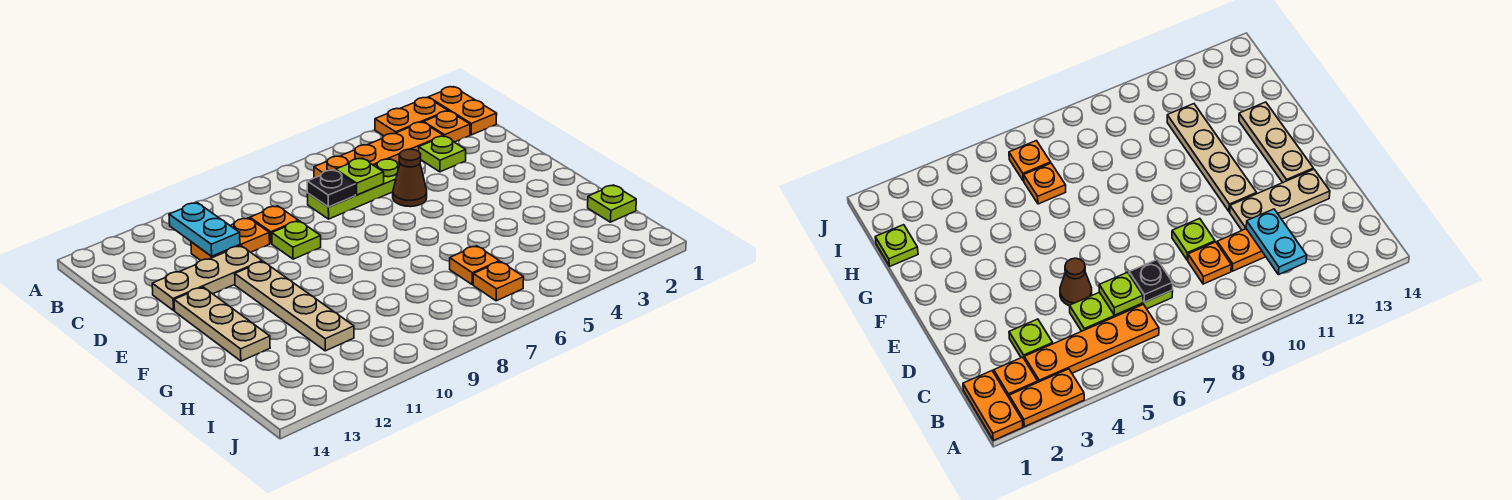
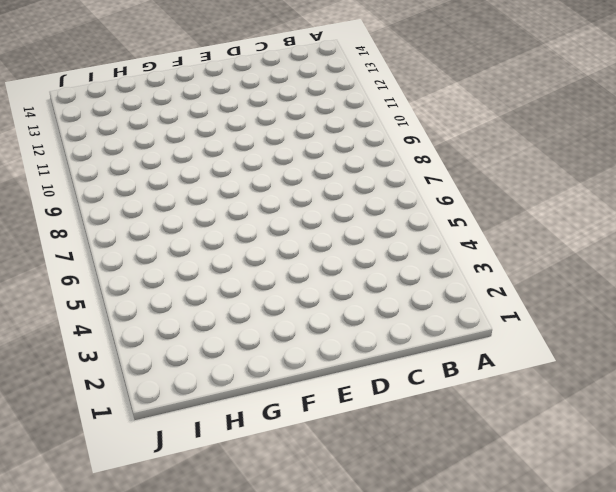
none -> orange 1x2 plate [428,87,497,135]
none -> orange 1x2 plate [375,98,448,136]
none -> orange 1x1 plate [424,111,470,142]

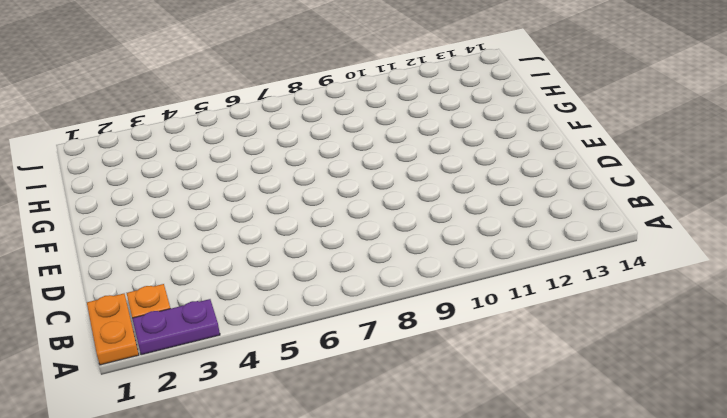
purple 1x2 plate [132,299,220,355] -> orange 1x2 plate [375,98,448,136]
none -> orange 1x4 plate [314,122,443,178]
none -> lime 1x1 plate [419,136,466,172]
none -> lime 1x3 plate [307,159,399,219]

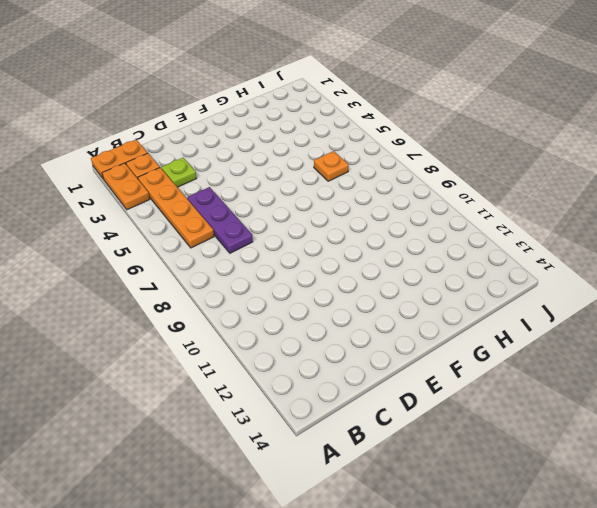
purple 1x3 plate [187,187,253,253] -> lime 1x3 plate [307,159,399,219]
none -> orange 1x1 plate [250,206,298,244]
none -> orange 1x2 plate [191,218,270,260]
none -> brown 1x1 cone [393,149,427,207]

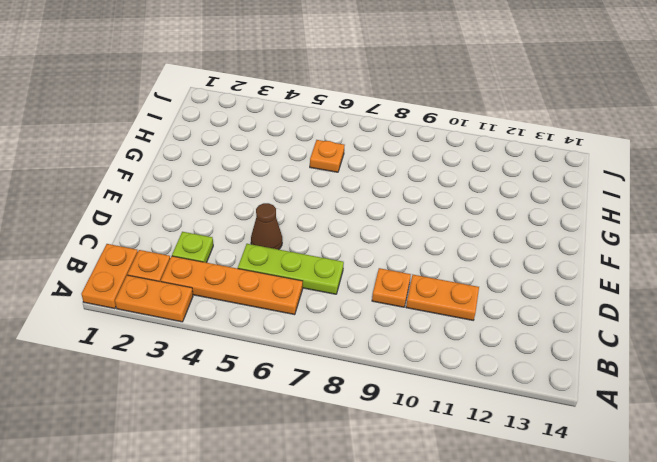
none -> lime 1x1 plate [272,221,321,259]
none -> tan 1x3 plate [152,246,262,310]
none -> tan 1x4 plate [235,262,354,351]

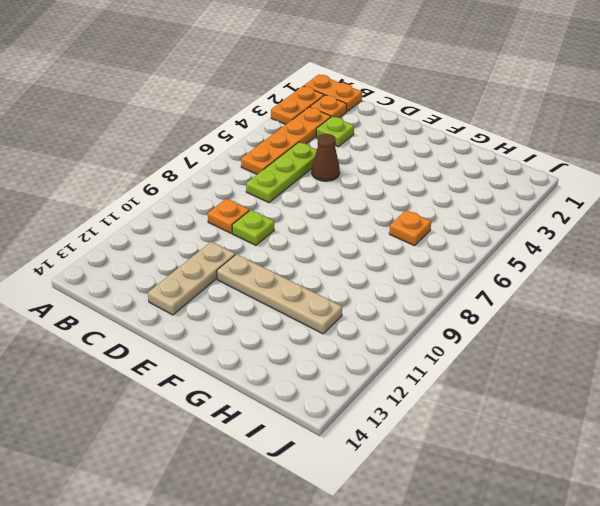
none -> orange 1x2 plate [191,218,270,260]
none -> tan 1x3 plate [174,287,270,361]
none -> lime 1x1 plate [588,185,636,222]

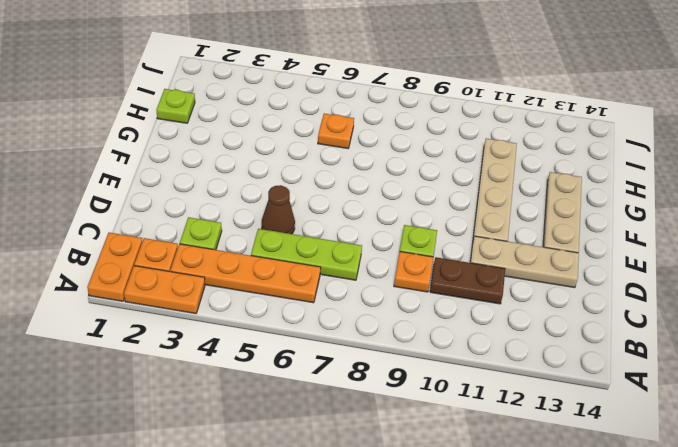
brown 1x2 plate [430,257,505,304] -> orange 1x2 plate [191,218,270,260]
none -> orange 1x1 plate [473,262,524,301]
none -> cyan 1x2 plate [169,203,240,256]
none -> lime 1x1 plate [336,158,384,195]

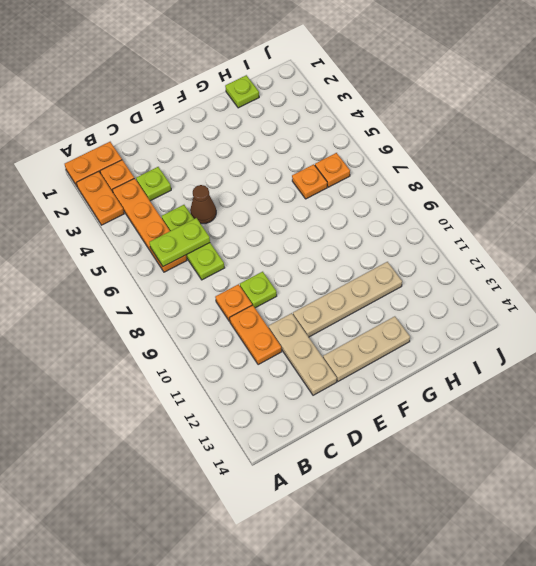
lime 1x2 plate [149,218,210,267] -> lime 1x1 plate [336,158,384,195]
none -> cyan 1x2 plate [169,203,240,256]
none -> black 1x1 plate [307,170,355,207]

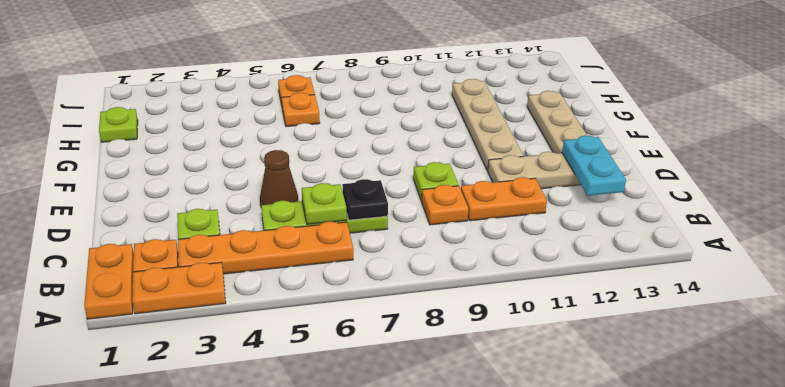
cyan 1x2 plate [562,135,626,196] -> cyan 1x2 plate moved to [169,203,240,256]

